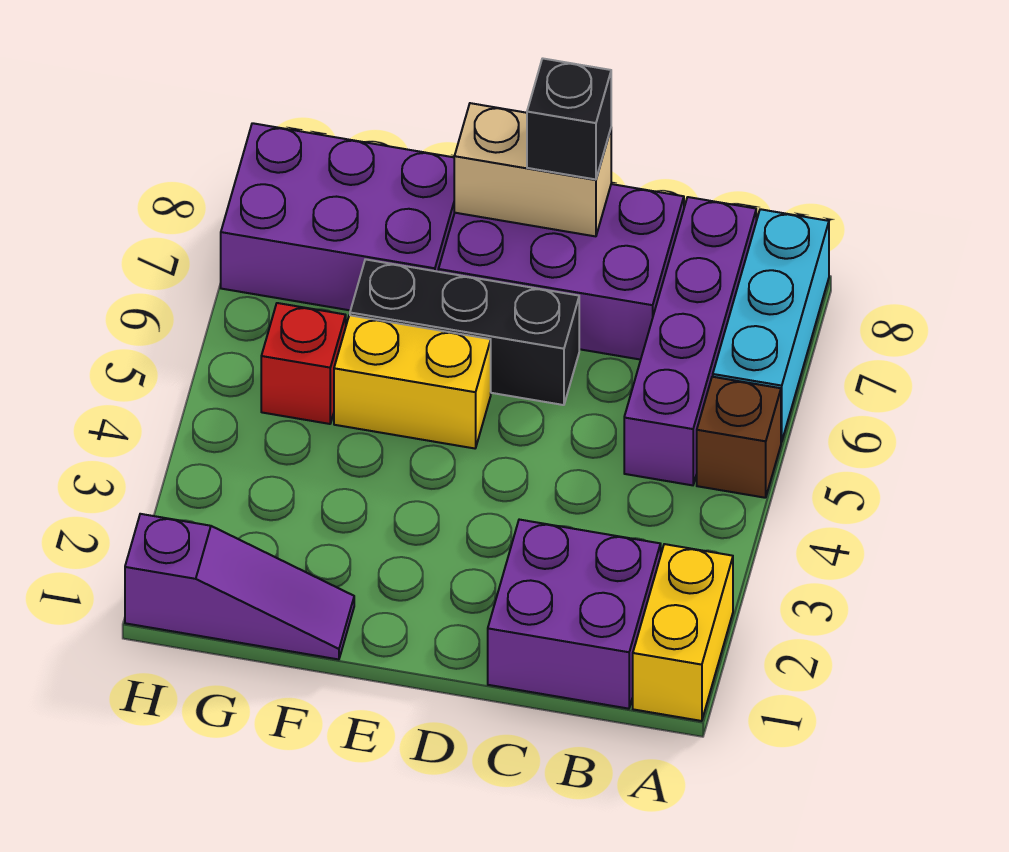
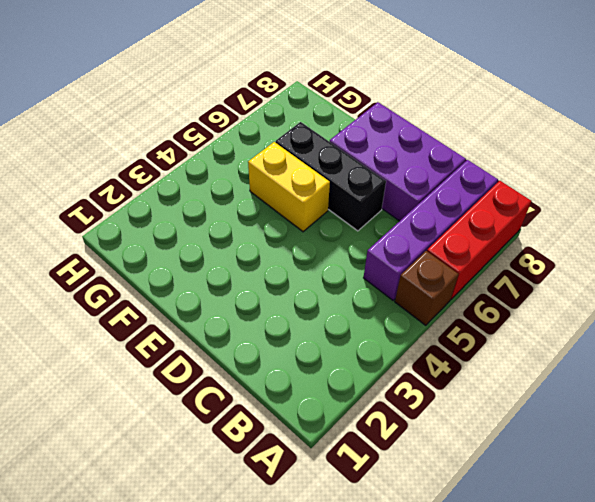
red 1x3 brick [427,181,531,299] -> cyan 1x3 brick [713,209,829,442]
none -> yellow 1x2 brick [633,544,733,721]
none -> purple 2x2 brick [488,520,661,709]
none -> purple 1x3 slope [125,514,354,659]

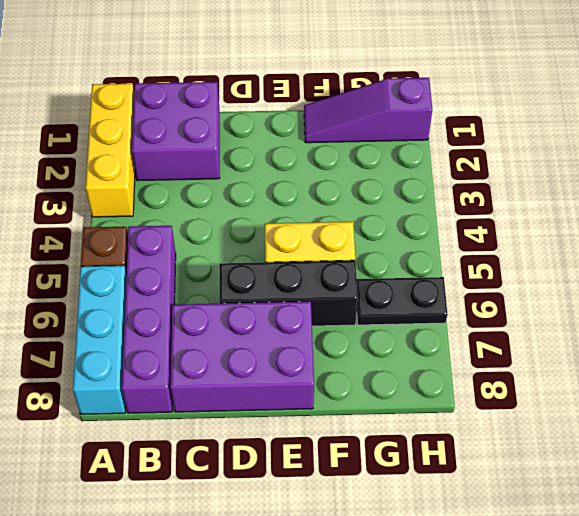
yellow 1x3 brick [86,84,135,217] -> yellow 1x2 brick [633,544,733,721]
black 1x2 plate [357,277,448,325] -> none
none -> purple 2x3 brick [221,123,454,310]
none -> red 1x1 brick [261,303,346,424]
none -> tan 1x2 brick [454,103,611,236]

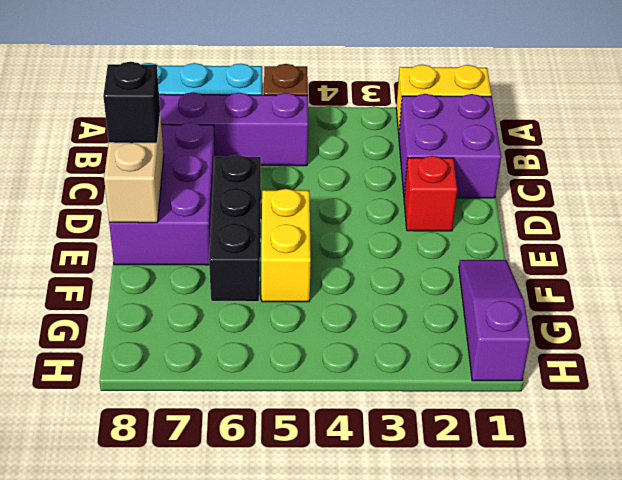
red 1x1 brick [404,156,457,231] -> red 1x1 brick moved to [261,303,346,424]
none -> purple 2x3 brick [221,123,454,310]

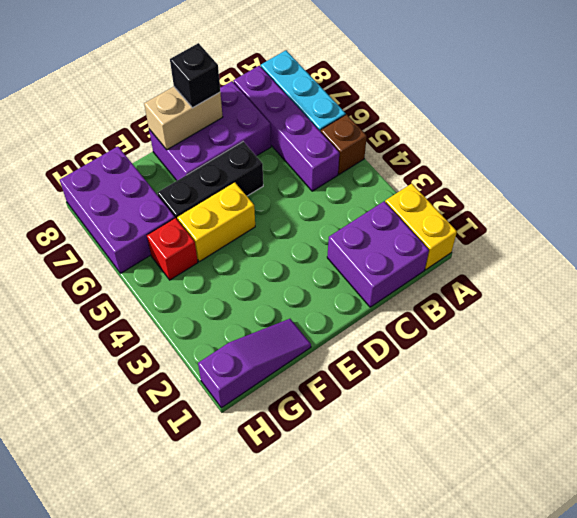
purple 2x3 brick [60,146,175,273] -> purple 2x3 brick turned to [221,123,454,310]

